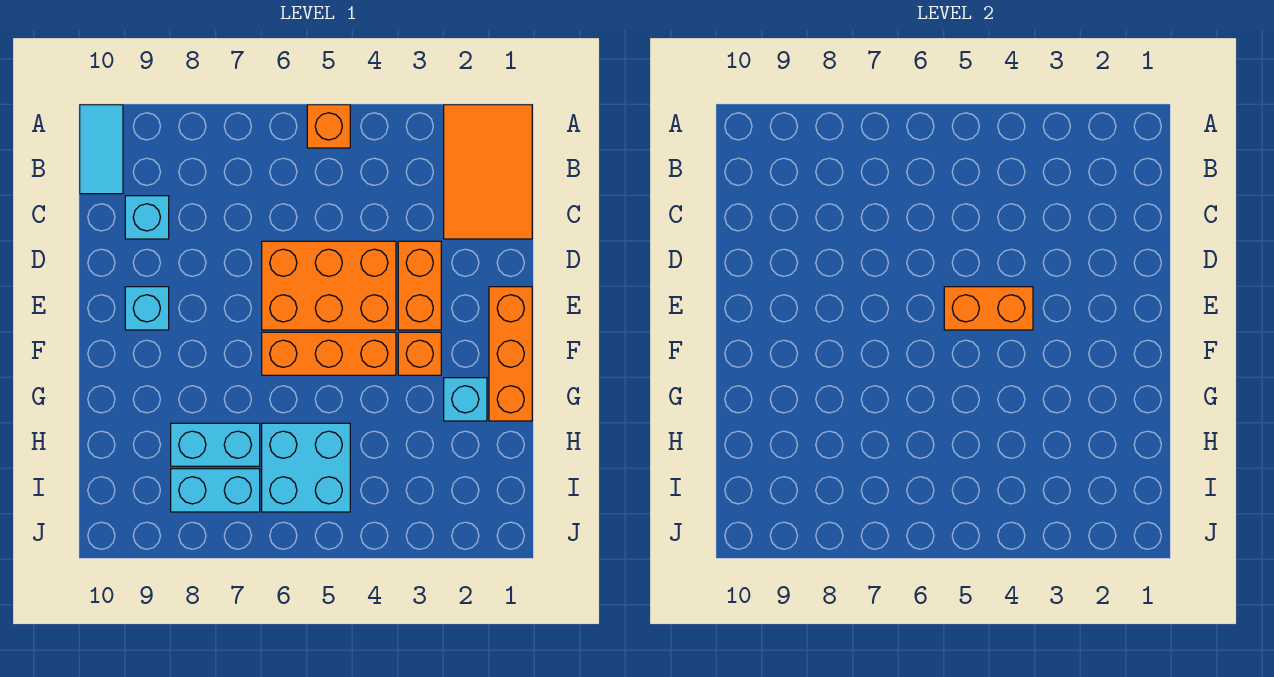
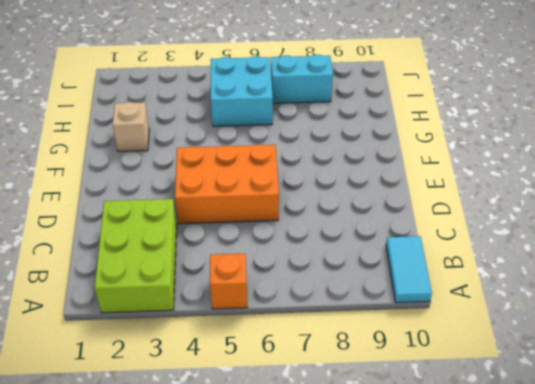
lime 2x3 brick [95,199,177,313] -> orange 2x3 tile [444,105,532,239]
tan 1x1 brick [113,102,149,151] -> cyan 1x1 brick [444,378,487,421]
none -> cyan 1x1 brick [125,196,169,239]
none -> orange 1x2 brick [398,241,441,330]
none -> orange 1x3 brick [489,287,532,421]

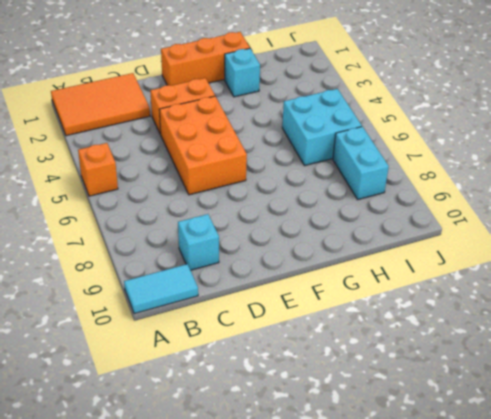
none -> cyan 1x1 brick [125,287,169,330]
none -> orange 1x1 brick [398,332,441,375]
none -> orange 1x3 brick [262,332,396,375]

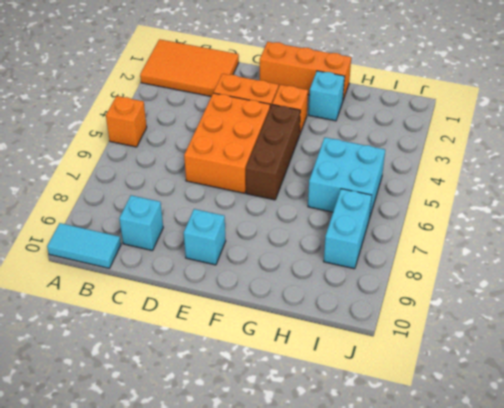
brown 1x3 brick [246,105,300,200] -> orange 1x3 brick [262,332,396,375]
none -> cyan 1x2 brick [171,423,260,466]
none -> orange 1x2 brick [944,287,1033,330]

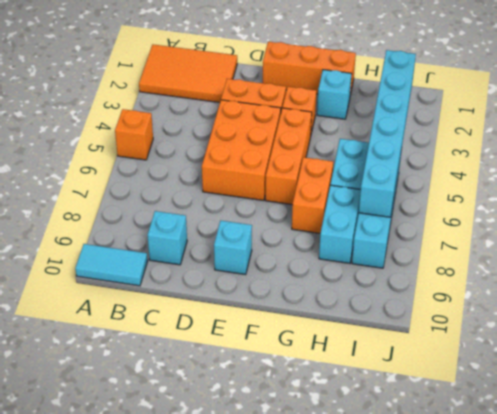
orange 1x2 brick [292,157,333,233] -> orange 1x2 brick moved to [944,287,1033,330]
cyan 1x6 brick [359,50,416,217] -> none

